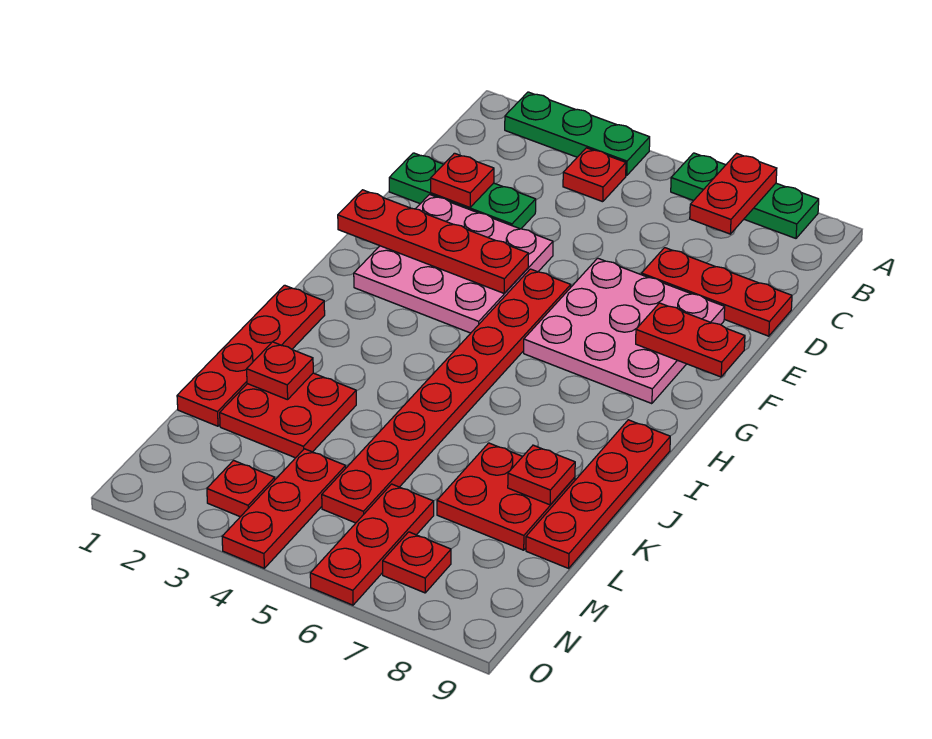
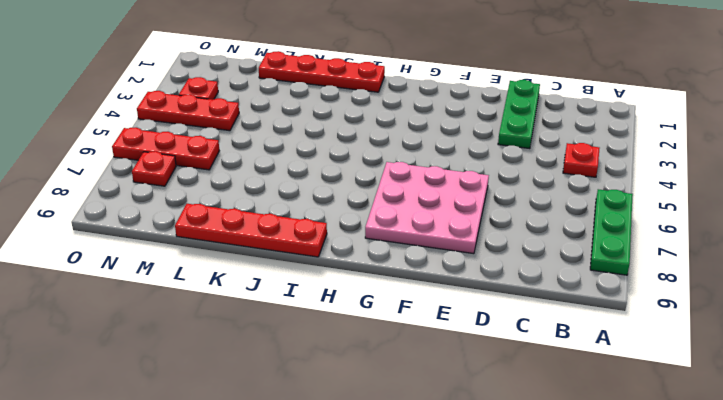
none -> green 1x3 plate [505,92,650,176]
none -> red 1x3 plate [641,248,792,336]
none -> pink 3x3 plate [354,195,553,333]

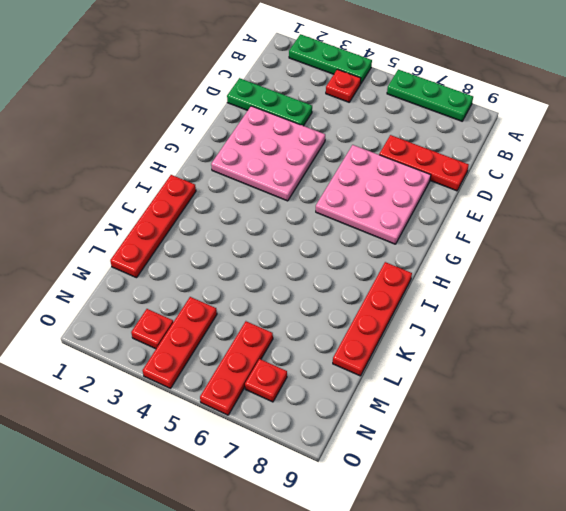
none -> red 1x8 plate [322,269,571,523]
none -> red 2x2 plate [220,373,356,458]
none -> red 2x2 plate [437,443,575,550]

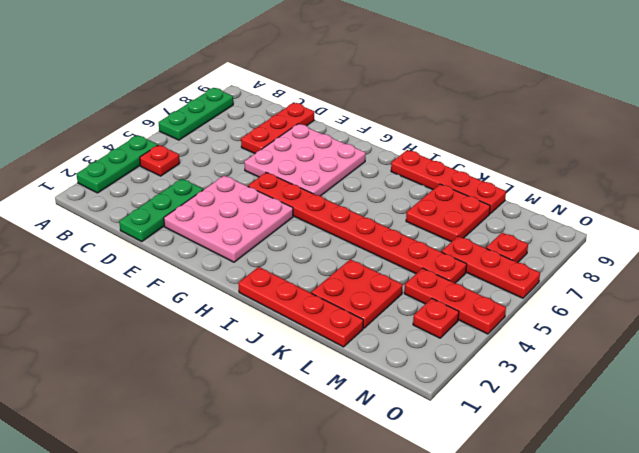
none -> red 1x2 plate [690,153,777,234]
none -> red 1x1 plate [431,153,494,207]
none -> red 1x4 plate [338,190,528,293]

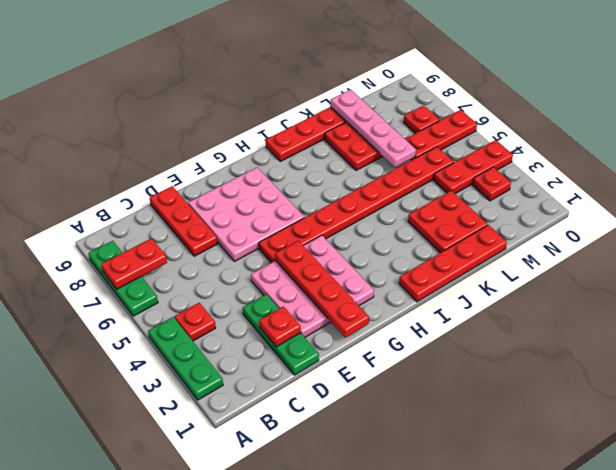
pink 1x4 plate [331,90,416,168] -> none
none -> red 1x2 plate [636,303,745,377]
none -> red 1x1 plate [247,342,313,400]
none -> red 1x1 plate [508,445,575,505]

